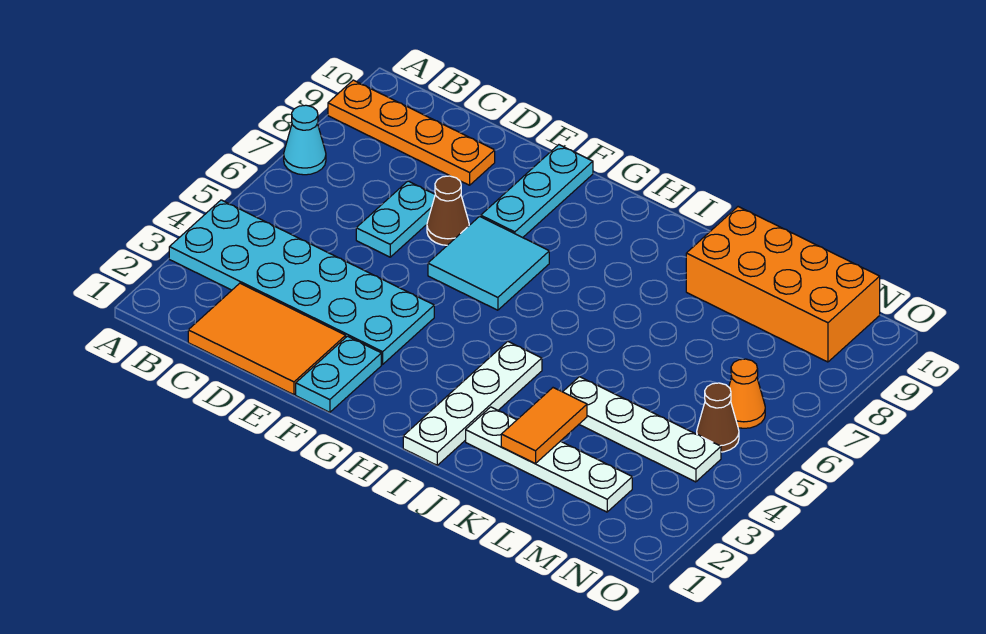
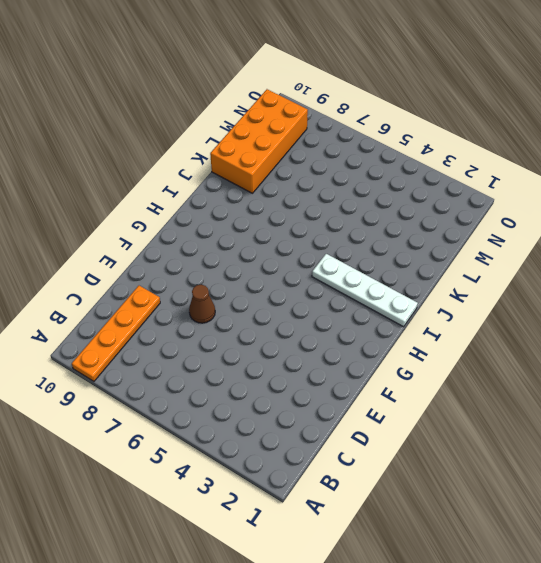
none -> cyan 2x6 plate [169,200,434,364]
none -> cyan 1x1 cone [284,105,326,175]
none -> orange 2x3 tile [188,283,346,395]

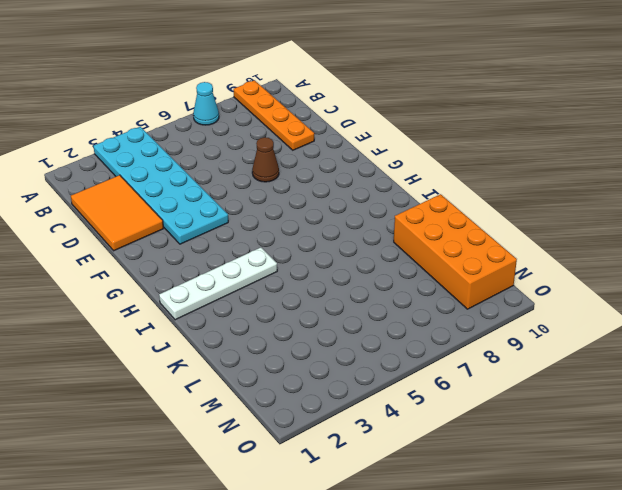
none -> cyan 1x2 plate [356,181,435,257]
none -> cyan 1x2 plate [296,336,381,412]
none -> cyan 2x2 tile [428,216,549,310]

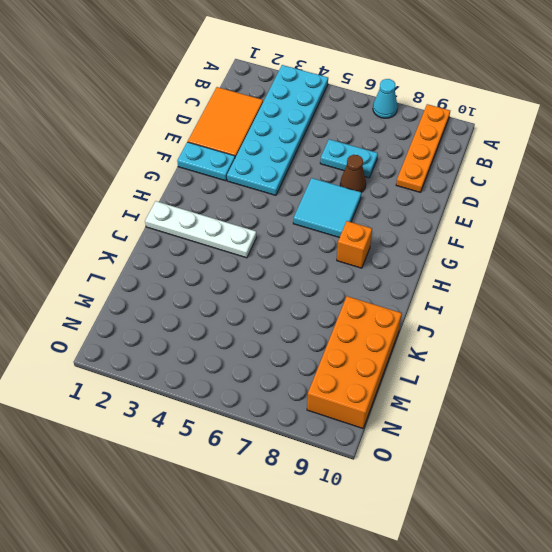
orange 1x1 brick [337,221,372,268] -> none
none -> cyan 1x3 plate [481,145,593,238]
none -> white 1x4 plate [466,407,632,512]
none -> white 1x4 plate [563,377,721,482]

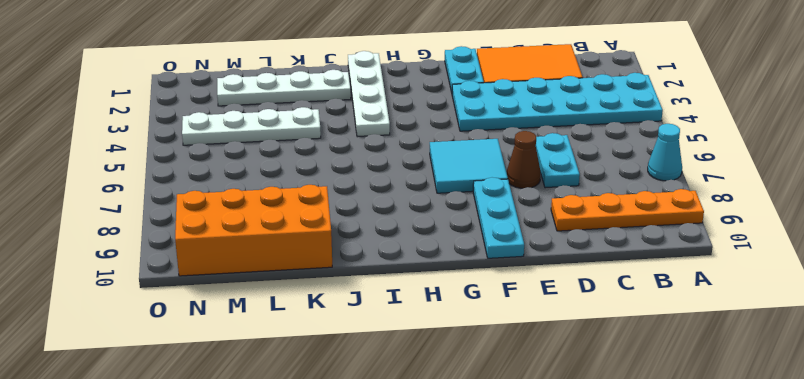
none -> brown 1x1 cone [697,383,739,452]
none -> orange 1x1 cone [729,359,765,428]
none -> orange 1x2 tile [501,388,587,464]

